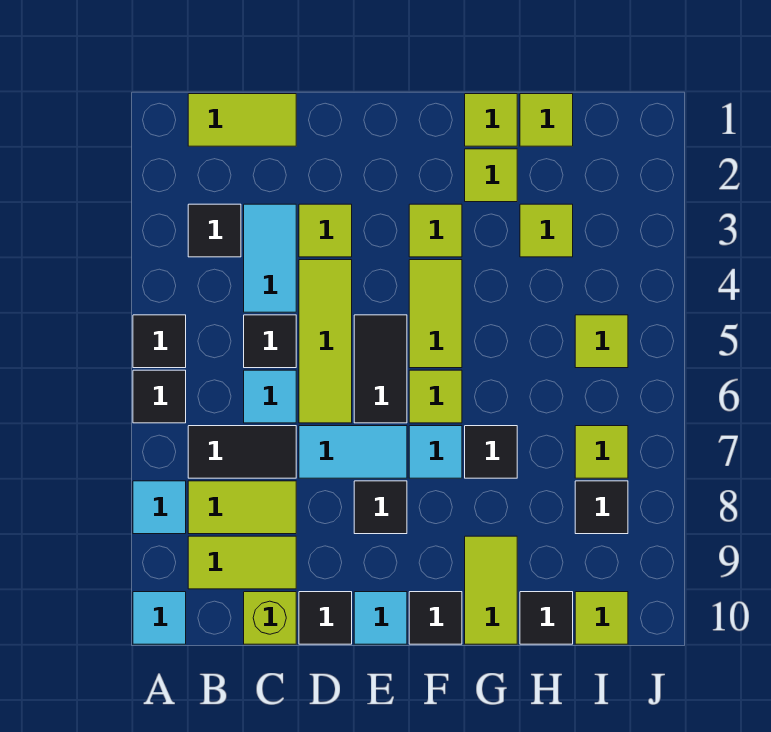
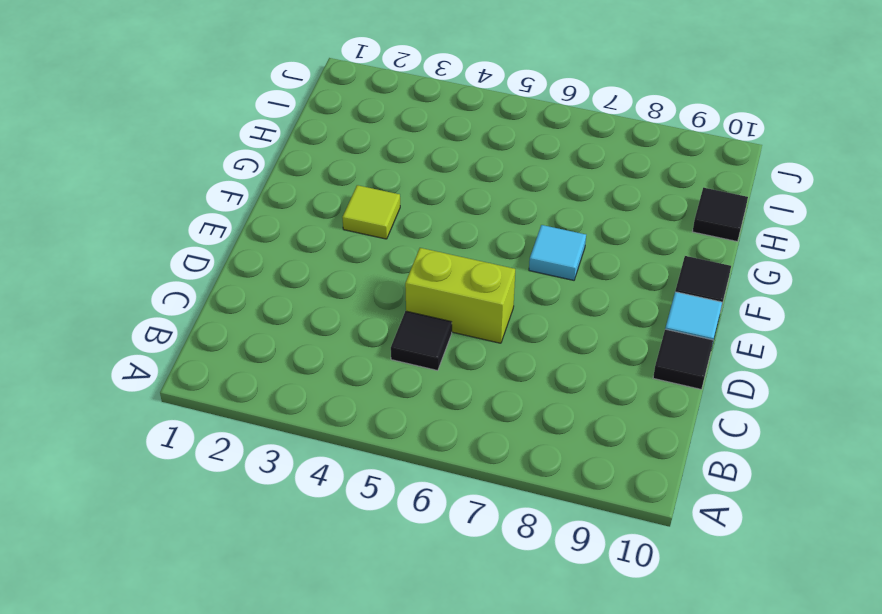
lime 1x2 brick [405,248,515,343] -> lime 1x3 tile [299,260,352,423]
none -> black 1x1 tile [133,315,186,368]
none -> black 1x1 tile [133,370,186,423]
none -> cyan 1x1 tile [133,481,186,534]
none -> cyan 1x1 tile [133,592,186,644]

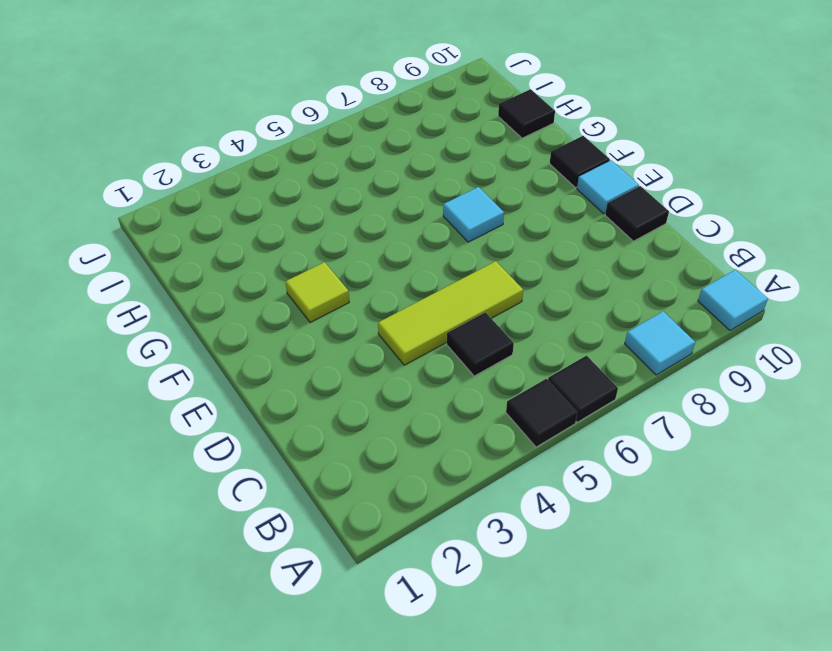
none -> lime 1x2 tile [188,94,296,146]
none -> black 1x1 tile [188,204,241,257]
none -> black 1x2 tile [188,426,296,478]
none -> lime 1x2 tile [188,481,296,534]

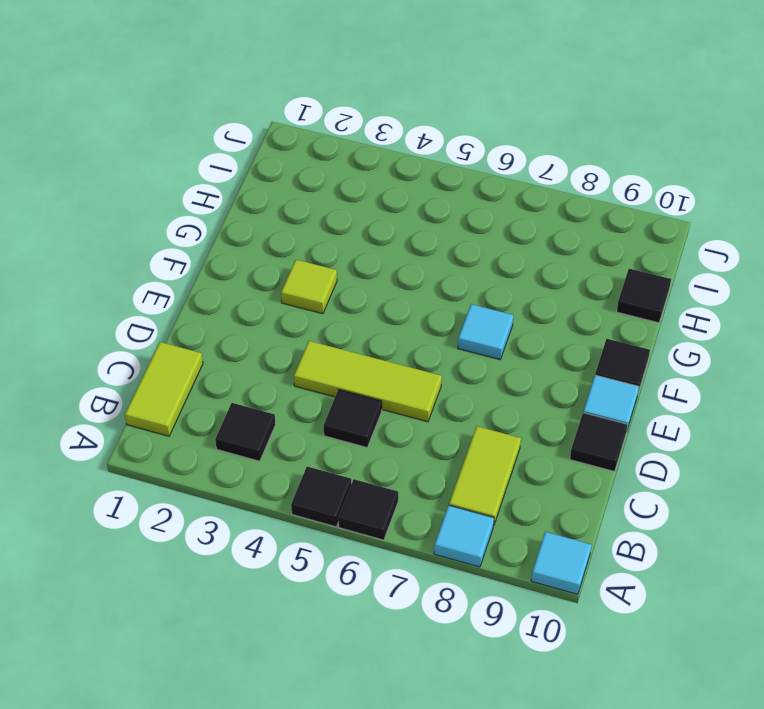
none -> black 1x2 tile [188,426,296,478]
none -> lime 1x2 tile [188,536,296,589]
none -> cyan 1x2 tile [244,204,296,312]
none -> cyan 1x1 tile [244,370,296,423]

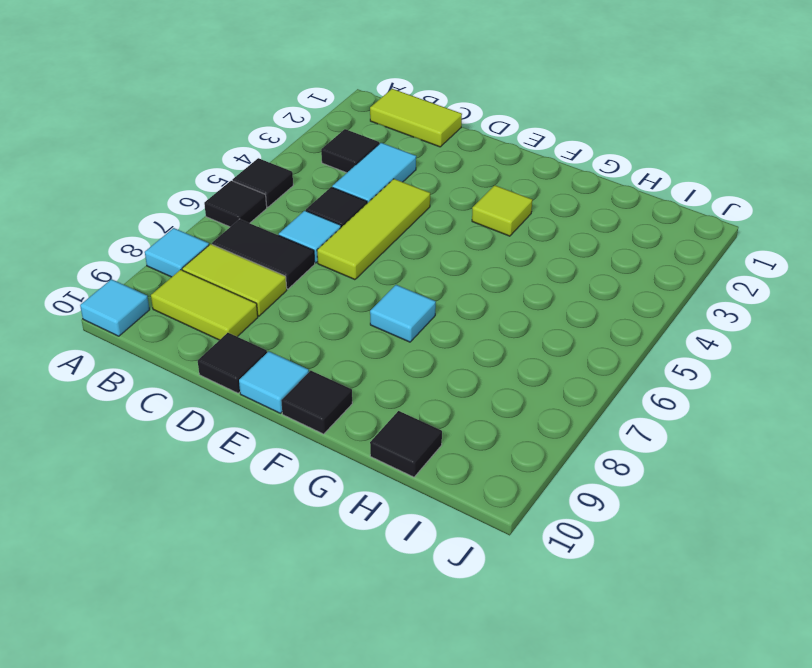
none -> lime 1x1 brick [244,592,296,644]
none -> lime 1x1 tile [299,204,352,257]
none -> cyan 1x2 tile [299,426,407,478]
none -> black 1x2 tile [354,315,407,423]

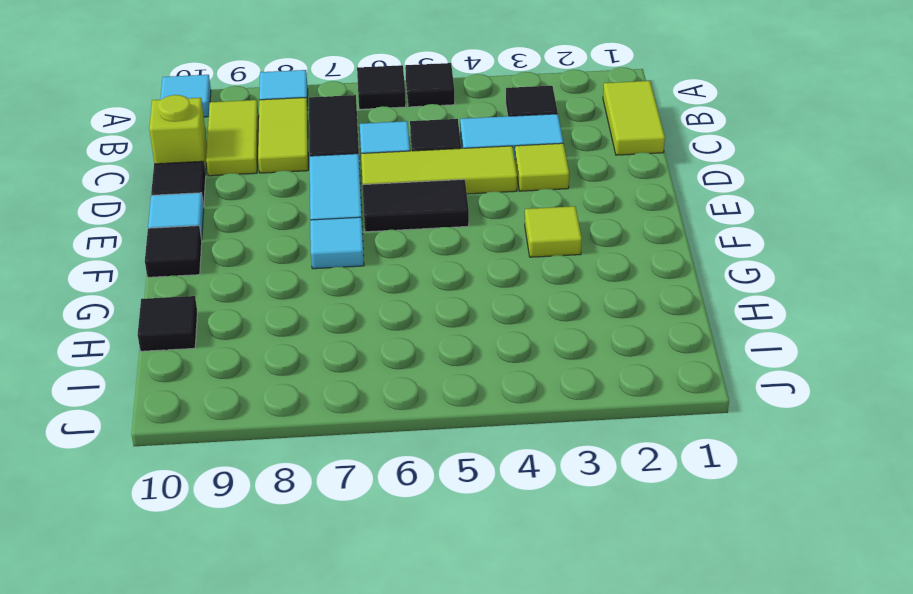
none -> black 1x1 tile [354,481,407,534]
none -> lime 1x2 tile [409,260,462,368]
none -> lime 1x1 tile [409,370,462,423]
none -> lime 1x1 tile [465,94,517,146]

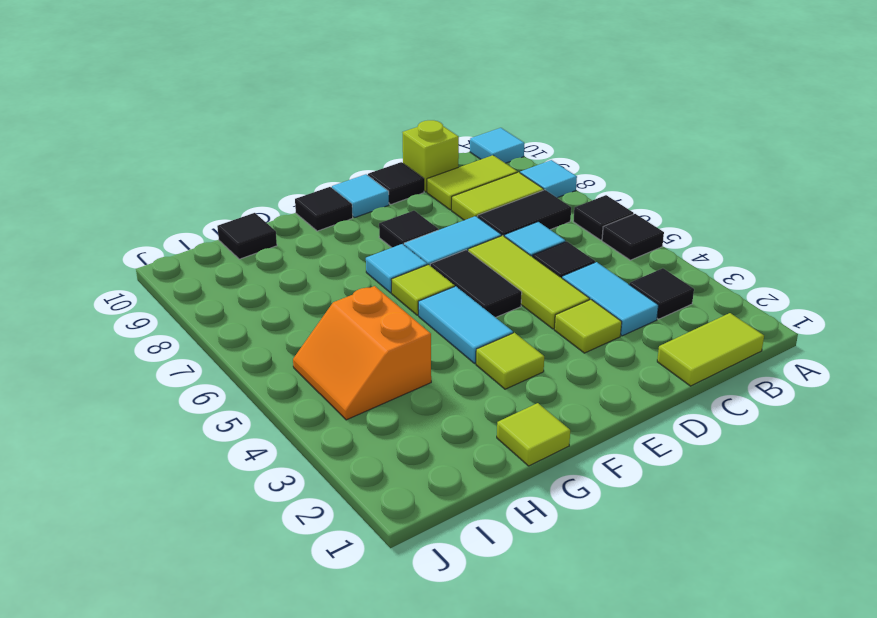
cyan 1x2 tile [418,286,513,363] -> lime 1x2 tile [409,260,462,368]
orange 2x2 slope [293,286,431,420] -> lime 1x1 tile [575,315,628,368]
none -> lime 1x1 tile [465,149,517,202]
none -> black 1x1 tile [465,426,517,478]
none -> lime 1x2 tile [465,536,517,644]
none -> lime 1x1 tile [520,94,573,146]

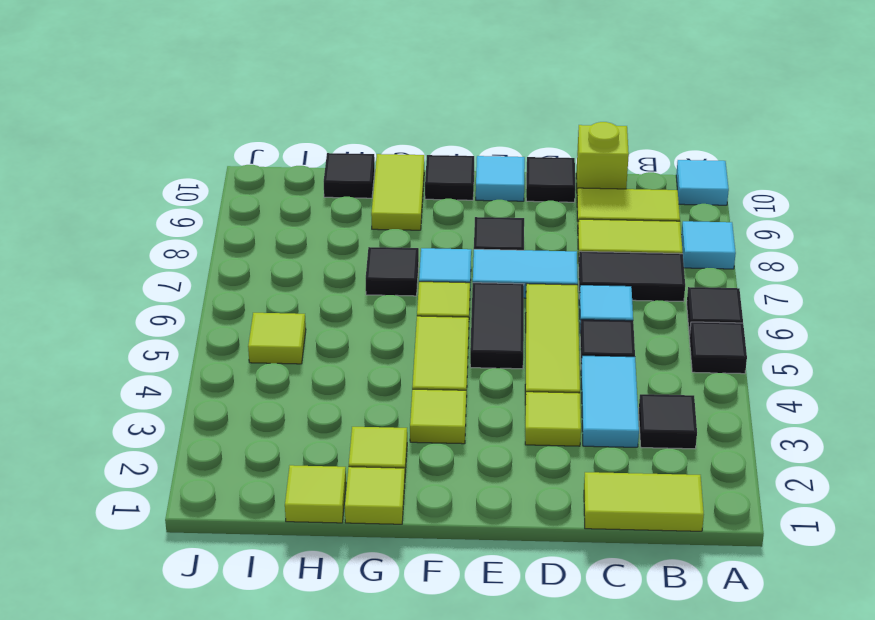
none -> lime 1x1 tile [520,204,573,257]
none -> lime 1x1 tile [575,426,628,478]
none -> black 1x1 tile [575,481,628,534]
none -> lime 1x1 tile [575,592,628,644]

